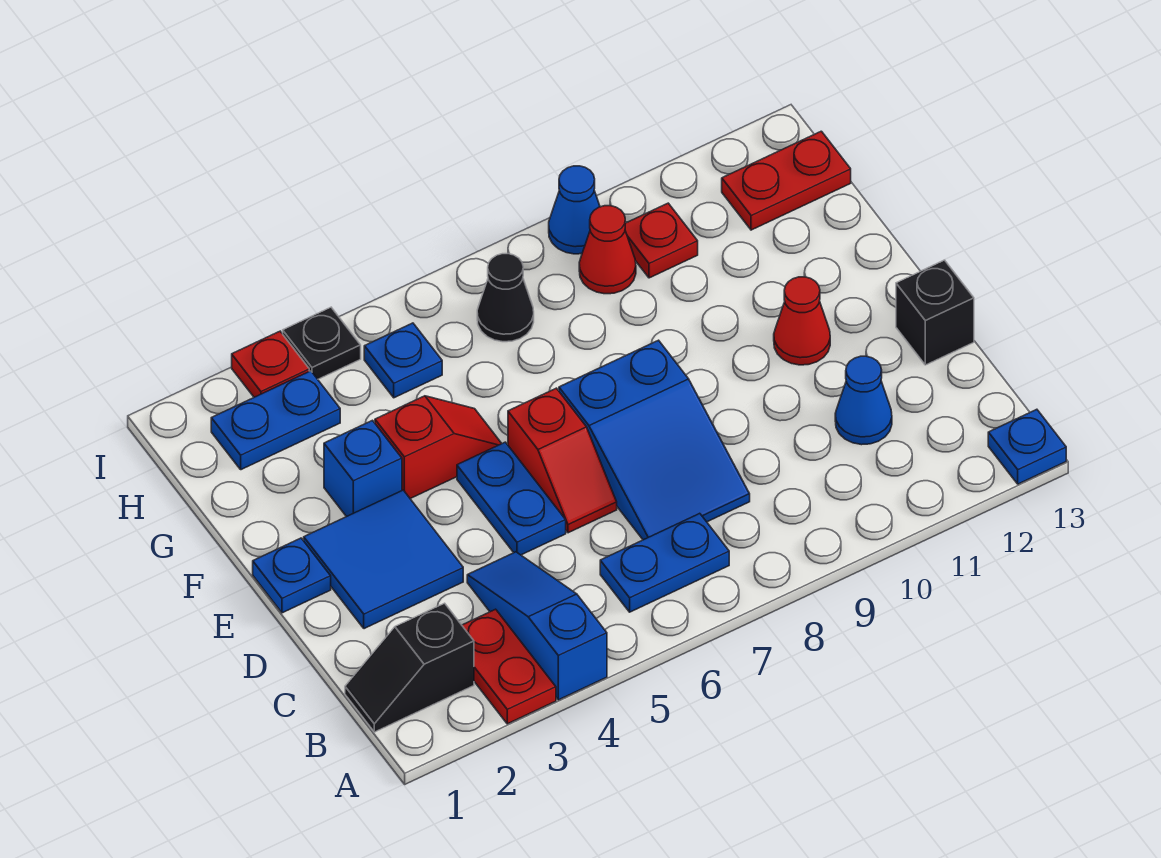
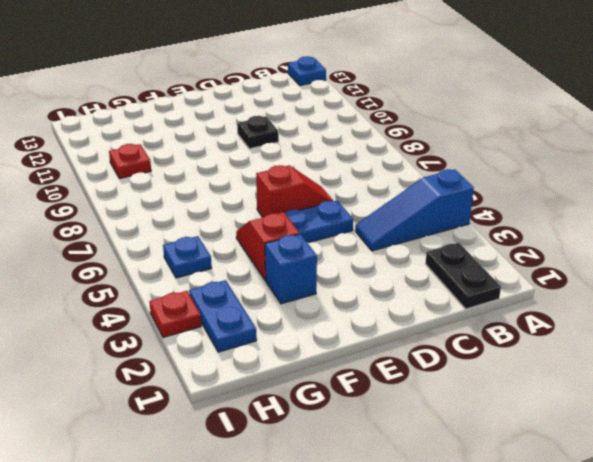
black 1x2 plate [426,243,501,309] -> black 1x2 slope [345,603,474,732]
black 1x1 plate [237,116,279,149] -> black 1x1 plate moved to [283,307,361,379]
none -> red 1x2 plate [462,609,556,724]
none -> blue 1x2 plate [600,513,729,612]
none -> blue 2x3 slope [559,340,750,540]

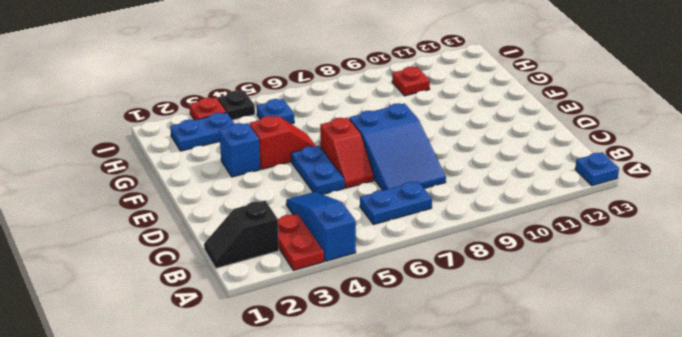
none -> blue 1x1 cone [835,356,892,445]
none -> blue 2x2 tile [304,490,463,629]
none -> black 1x1 brick [896,260,974,365]

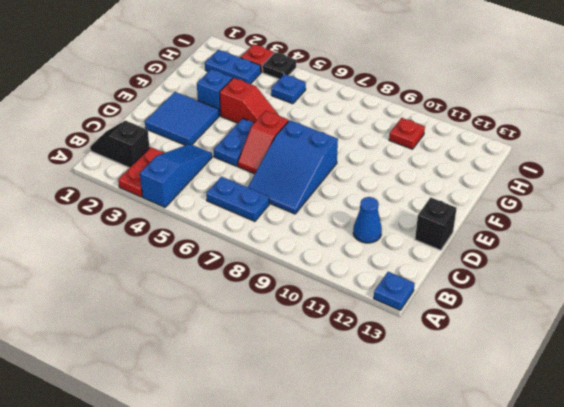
none -> blue 1x1 plate [253,538,331,613]
none -> red 1x1 cone [774,277,830,365]
none -> black 1x1 cone [477,254,534,342]

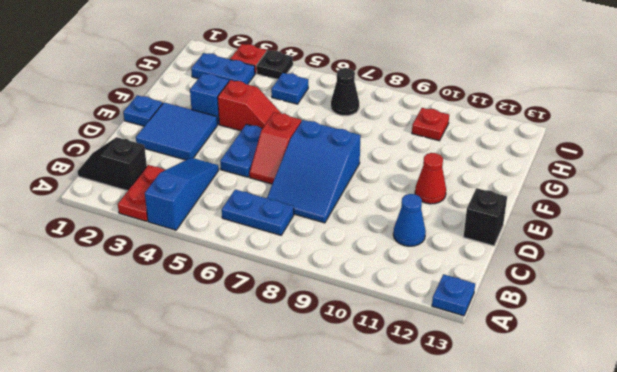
none -> red 1x1 cone [579,206,636,294]
none -> red 1x2 plate [722,131,851,230]
none -> blue 1x1 cone [549,166,600,254]

